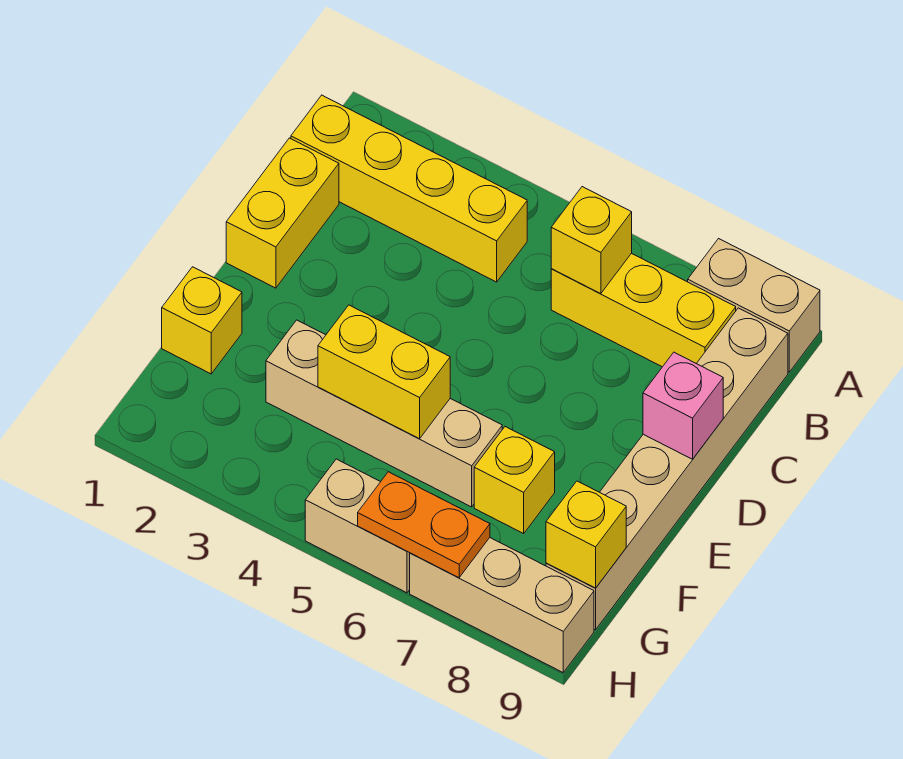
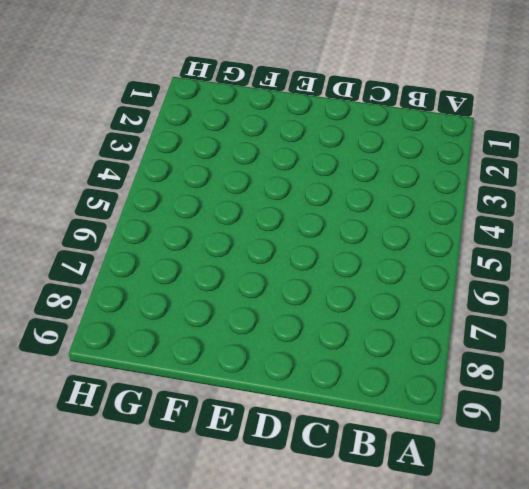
none -> tan 1x2 brick [688,239,820,372]
none -> yellow 1x4 brick [291,95,527,282]
none -> yellow 1x3 brick [551,253,736,367]

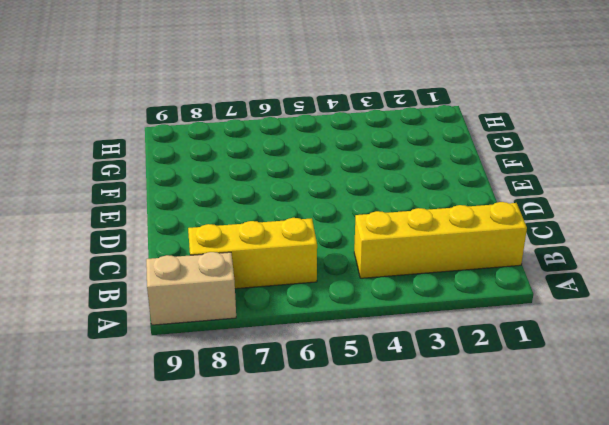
none -> tan 1x6 brick [546,308,788,630]
none -> yellow 1x2 brick [226,138,339,288]
none -> yellow 1x1 brick [162,267,242,374]

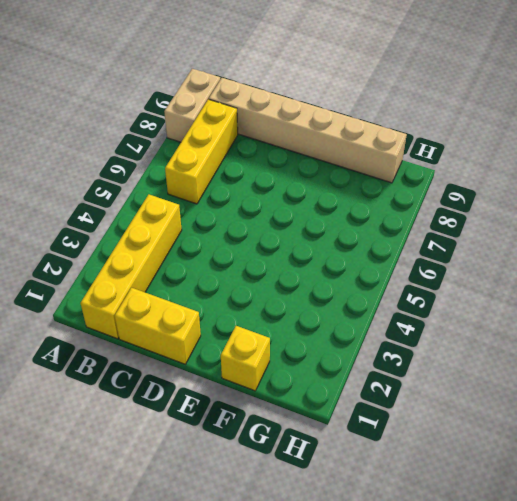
none -> tan 1x4 brick [266,320,502,507]
none -> yellow 1x1 brick [474,427,555,533]
none -> tan 1x2 brick [305,459,410,593]

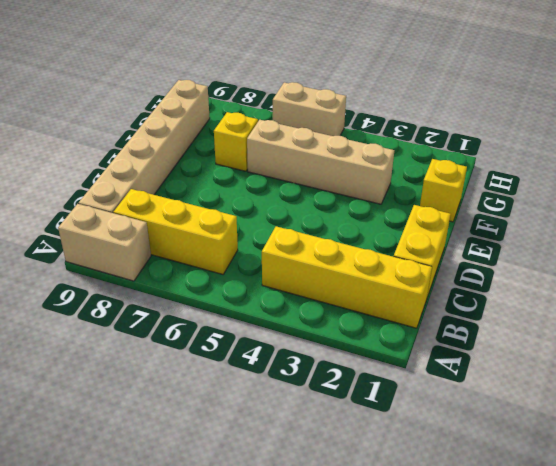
none -> tan 1x3 brick [410,538,594,672]
none -> yellow 1x1 brick [551,187,632,294]
none -> pink 1x1 brick [643,352,723,459]

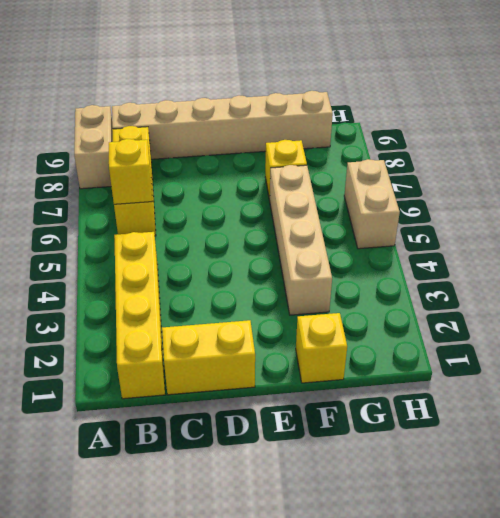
none -> tan 1x3 brick [410,538,594,672]
none -> pink 1x1 brick [643,352,723,459]
none -> yellow 1x2 brick [318,305,450,439]

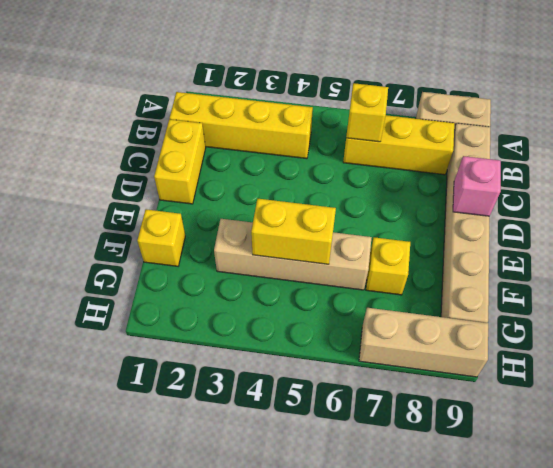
none -> tan 1x2 brick [305,459,410,593]
none -> yellow 1x1 brick [546,481,626,588]
none -> orange 1x2 plate [358,472,490,578]

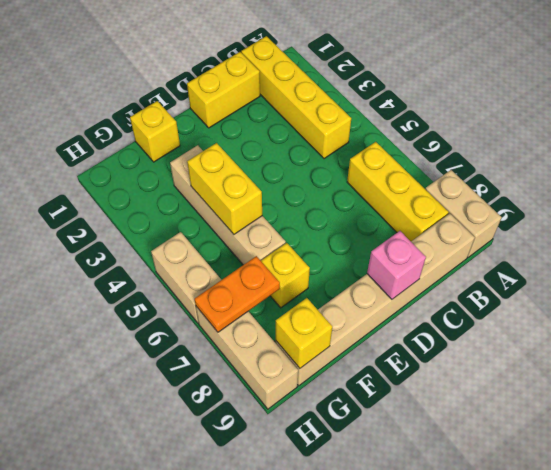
orange 1x2 plate [195,256,280,332] -> orange 1x2 plate turned to [358,472,490,578]
none -> yellow 1x1 brick [551,187,632,294]

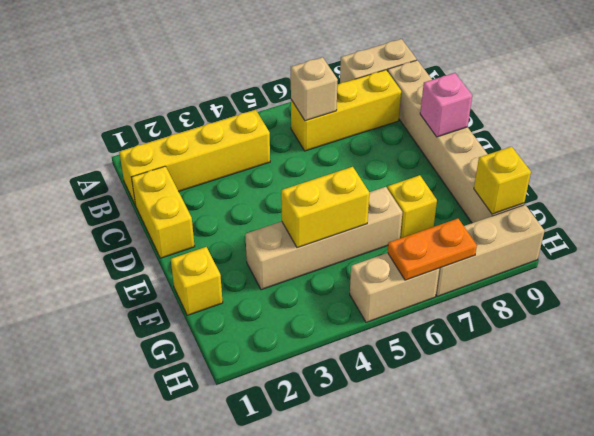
tan 1x1 brick [291,57,338,121] -> yellow 1x1 brick [551,187,632,294]

